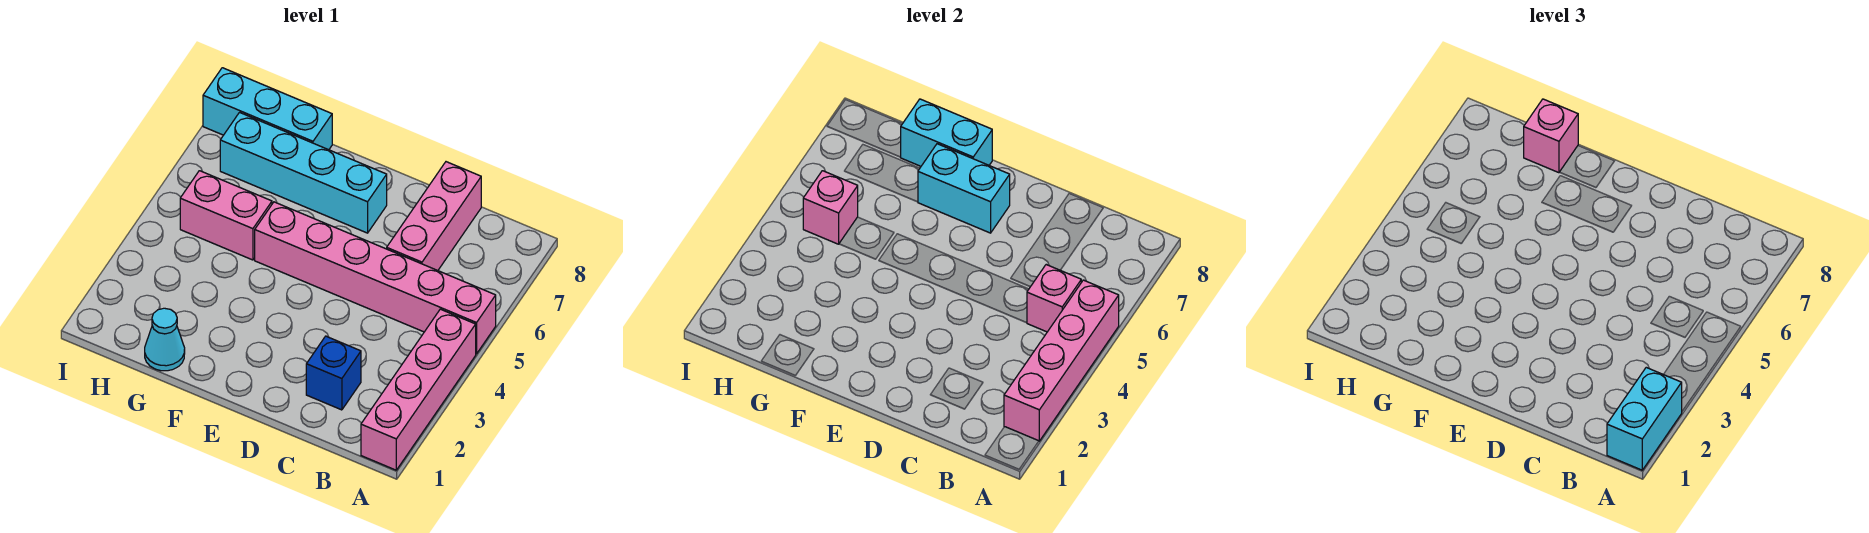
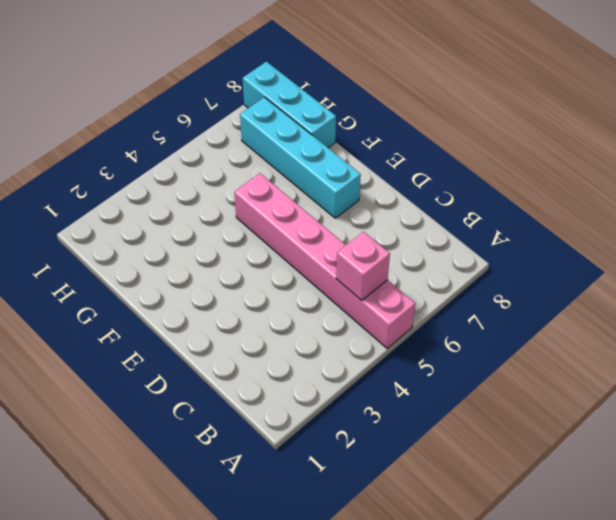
none -> pink 1x4 brick [361,309,476,470]
none -> blue 1x1 brick [306,336,361,410]
none -> pink 1x3 brick [387,162,481,270]

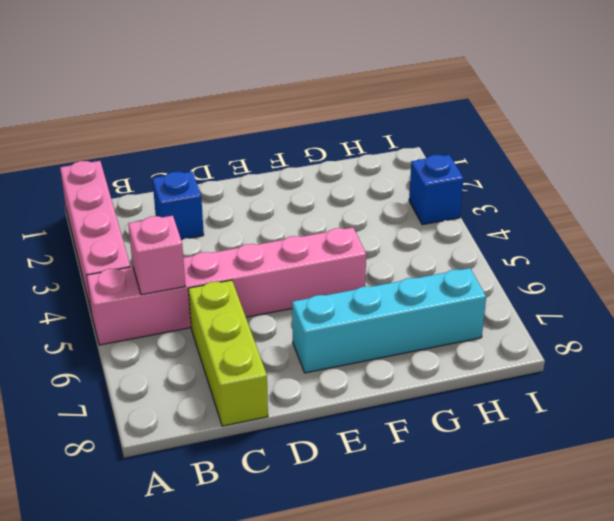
lime 1x3 brick [188,280,268,426] -> pink 1x3 brick [387,162,481,270]
blue 1x1 brick [409,155,464,225] -> none
none -> cyan 1x1 cone [145,308,185,371]
none -> pink 1x2 brick [180,171,272,260]
none -> cyan 1x3 brick [203,68,332,150]

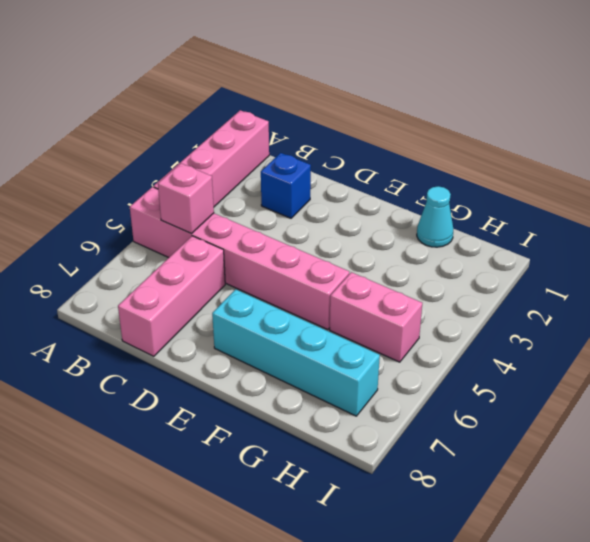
none -> cyan 1x3 brick [203,68,332,150]
none -> pink 1x4 brick [1004,280,1119,441]
none -> cyan 1x2 brick [918,144,1010,233]

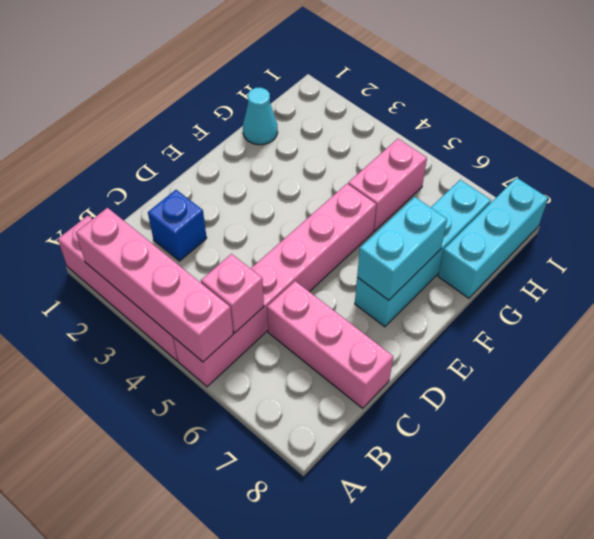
none -> cyan 1x2 brick [901,99,992,166]
none -> pink 1x1 brick [803,171,858,244]
none -> cyan 1x2 brick [1607,368,1682,470]

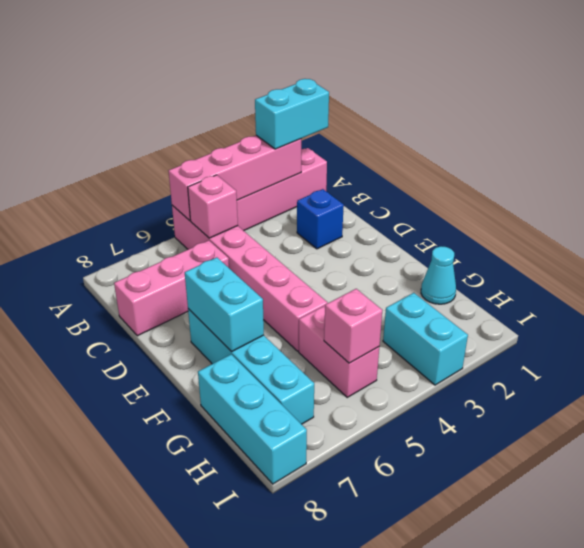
cyan 1x2 brick [383,293,468,385] -> cyan 1x2 brick moved to [901,99,992,166]
none -> pink 1x1 brick [1524,99,1578,173]

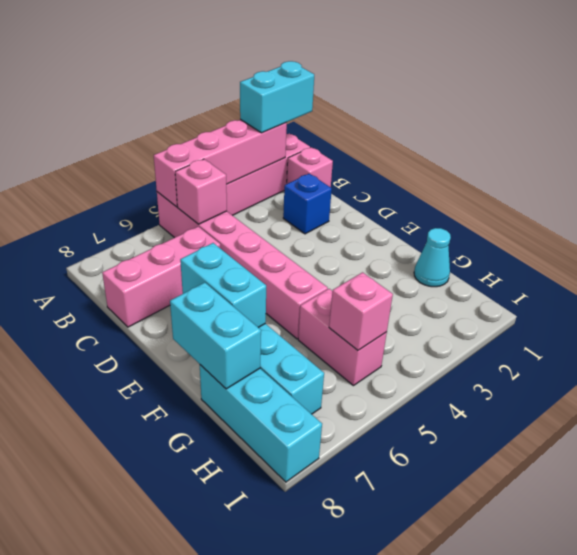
pink 1x1 brick [287,147,333,187] -> pink 1x1 brick moved to [1524,99,1578,173]

